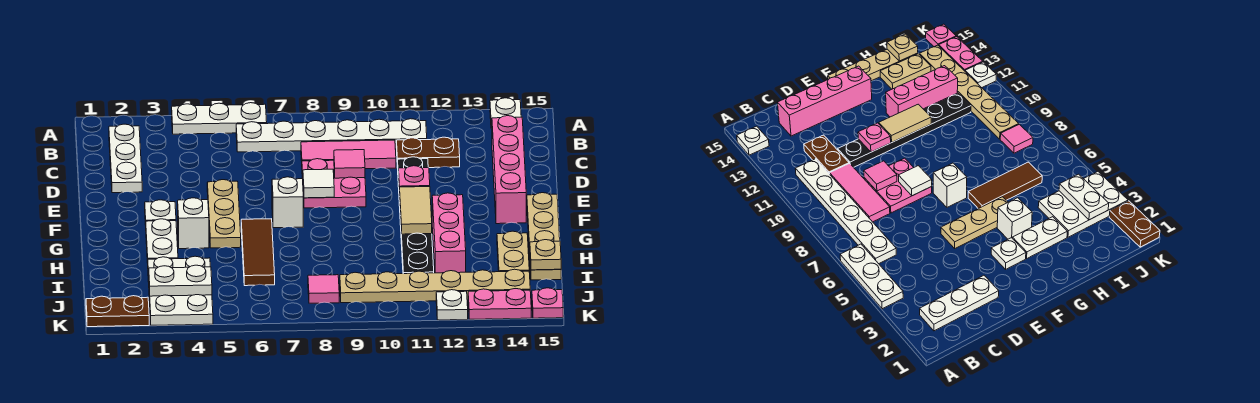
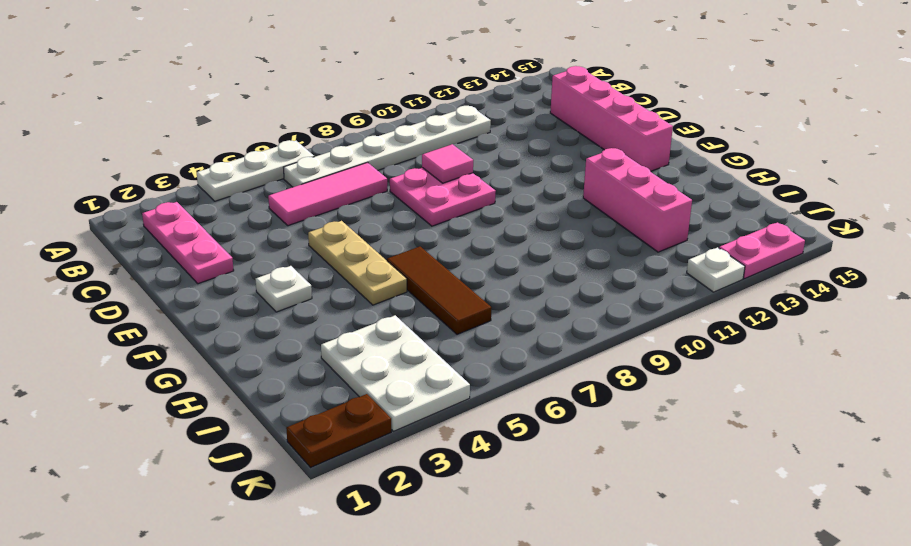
pink 1x3 plate [142,202,234,284] -> white 1x3 plate [109,124,142,193]
pink 1x3 tile [268,163,387,226] -> pink 1x3 tile moved to [301,140,396,169]
none -> white 1x1 plate [490,98,521,128]
none -> brown 1x2 plate [397,137,460,168]
none -> black 1x6 plate [398,157,434,274]
none -> white 1x1 brick [272,177,303,228]

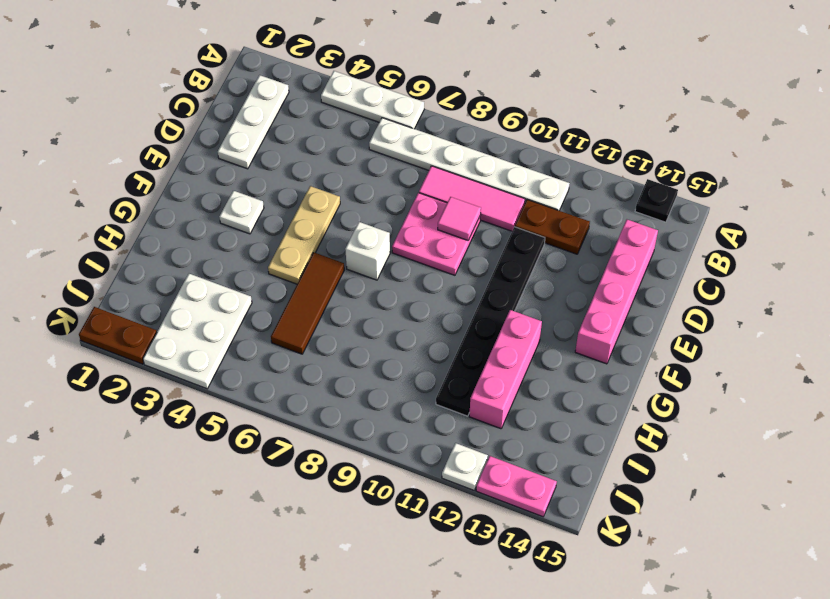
black 1x1 plate [635,179,678,222] -> white 1x1 plate [490,98,521,128]
none -> tan 1x4 plate [527,193,561,280]
none -> white 1x2 plate [146,219,178,263]
none -> white 1x1 brick [178,198,209,249]
none -> tan 1x2 plate [497,231,529,272]

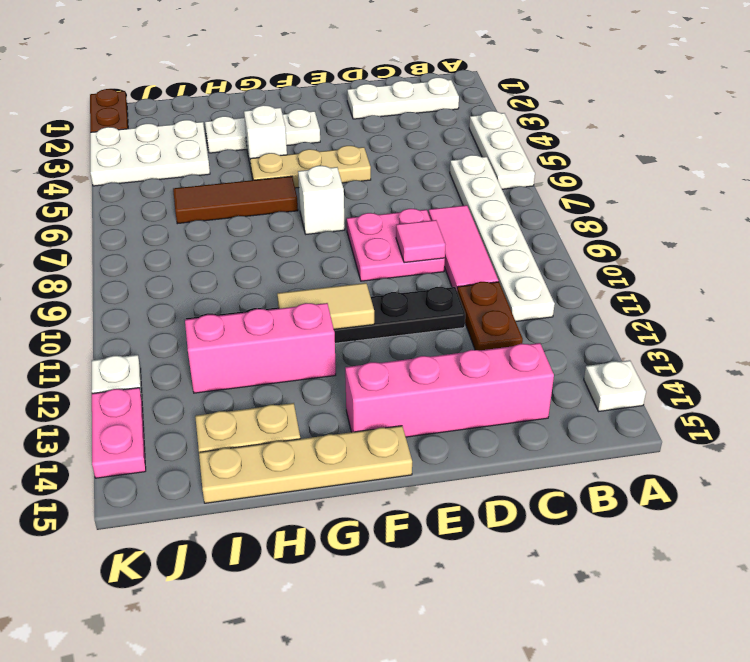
none -> pink 1x1 tile [308,275,339,303]
none -> tan 1x6 plate [340,269,530,303]
none -> pink 1x1 plate [532,288,563,318]
none -> white 1x1 tile [303,169,334,198]

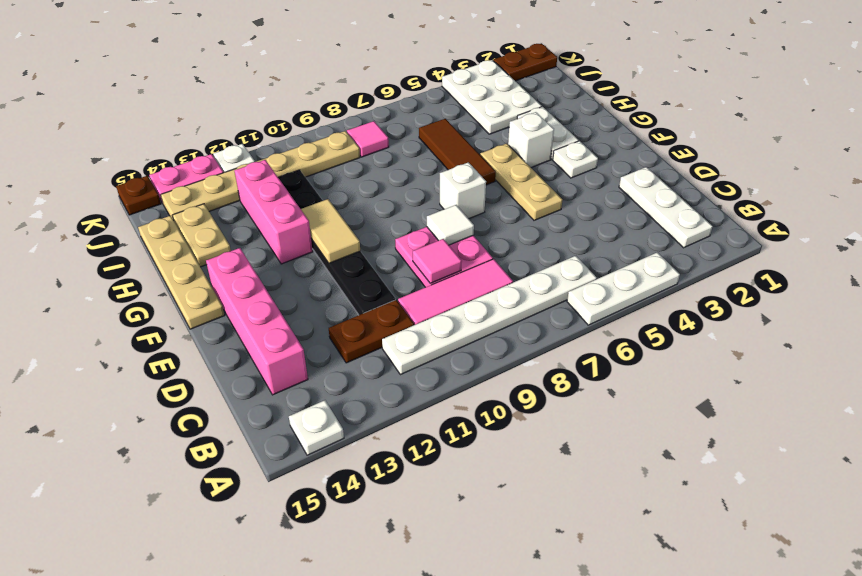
brown 1x1 plate [116,176,161,215] -> pink 1x1 plate [532,288,563,318]
none -> pink 1x1 plate [399,166,430,196]
none -> tan 1x1 plate [530,240,561,270]
none -> white 1x2 plate [149,265,212,296]

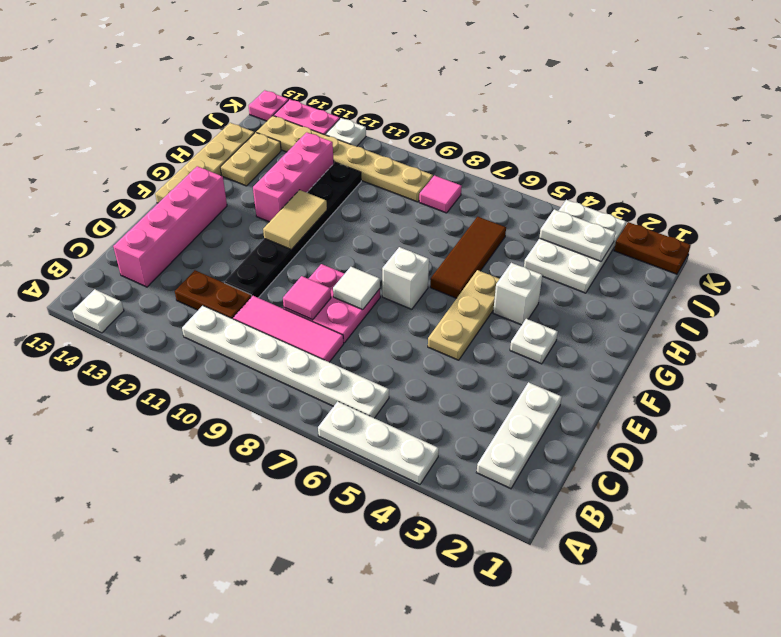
none -> white 1x2 plate [146,219,178,263]
none -> pink 1x1 plate [399,166,430,196]
none -> tan 1x1 plate [530,240,561,270]

